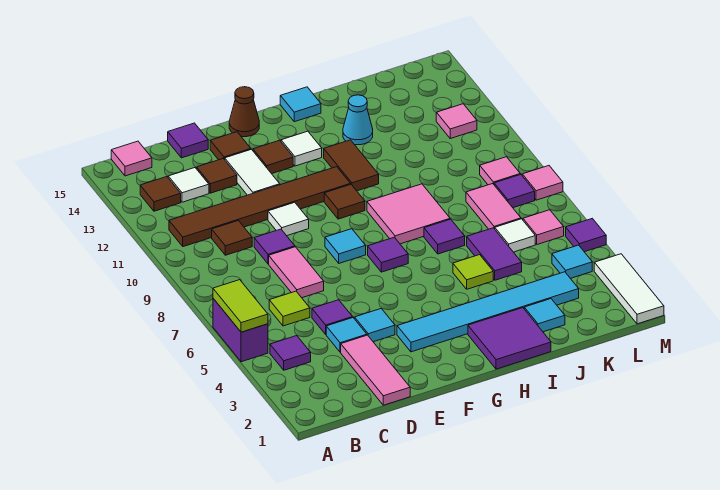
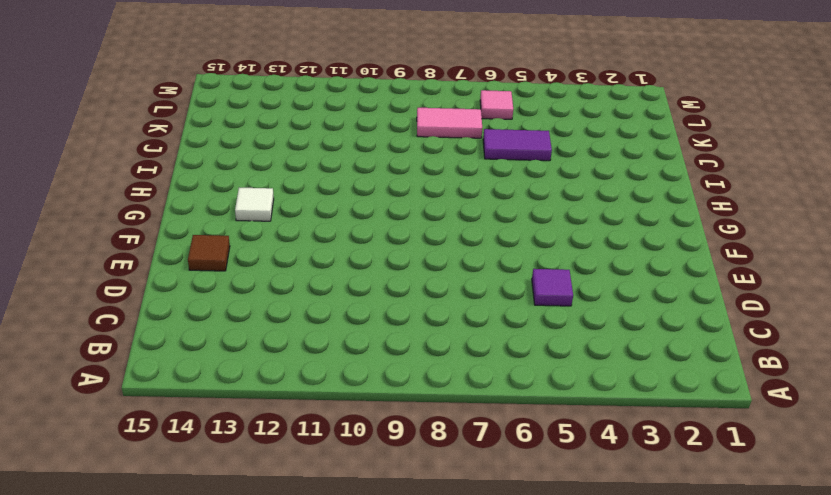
none -> purple 1x2 brick [213,299,268,362]
none -> purple 1x1 tile [270,336,311,370]
none -> brown 1x6 tile [169,167,350,247]
none -> brown 1x1 tile [140,177,181,211]

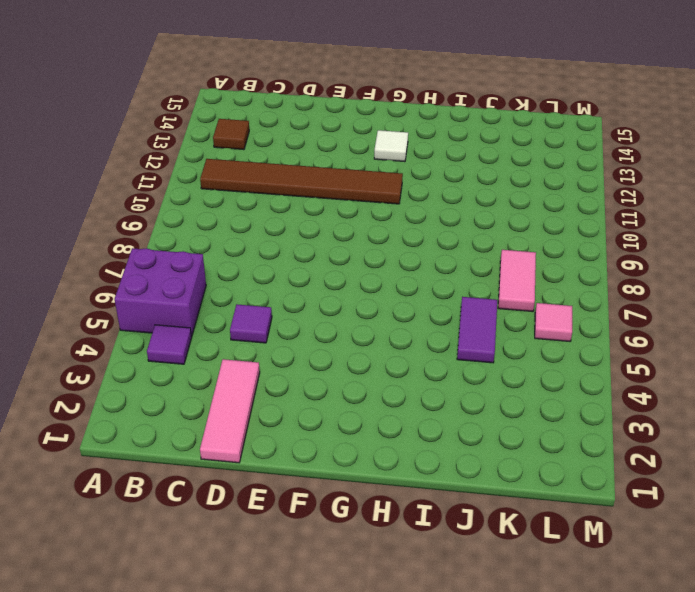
purple 2x2 brick [115,248,206,337] -> purple 1x2 brick [213,299,268,362]
none -> pink 1x1 tile [111,141,152,176]
none -> lime 1x1 tile [269,291,310,326]
none -> brown 1x1 tile [212,221,252,255]
none -> white 1x1 tile [168,168,209,202]

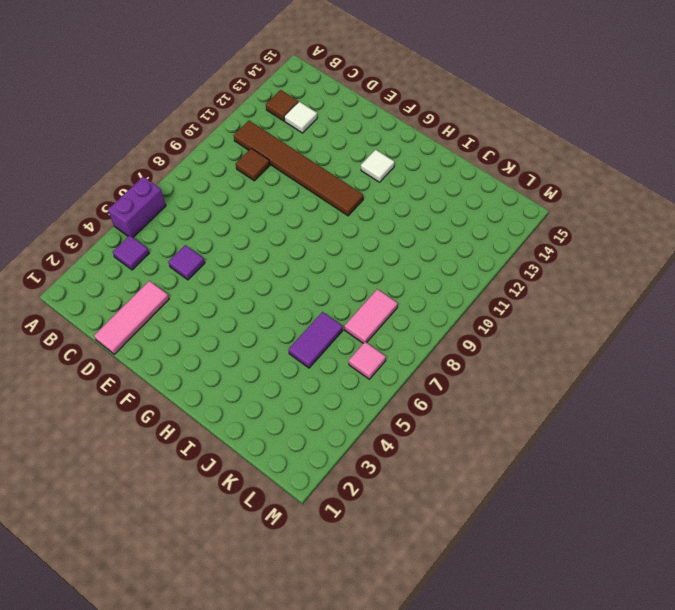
none -> pink 1x1 tile [111,141,152,176]
none -> lime 1x1 tile [269,291,310,326]
none -> cyan 1x1 tile [326,318,367,352]
none -> pink 1x2 tile [269,247,324,298]

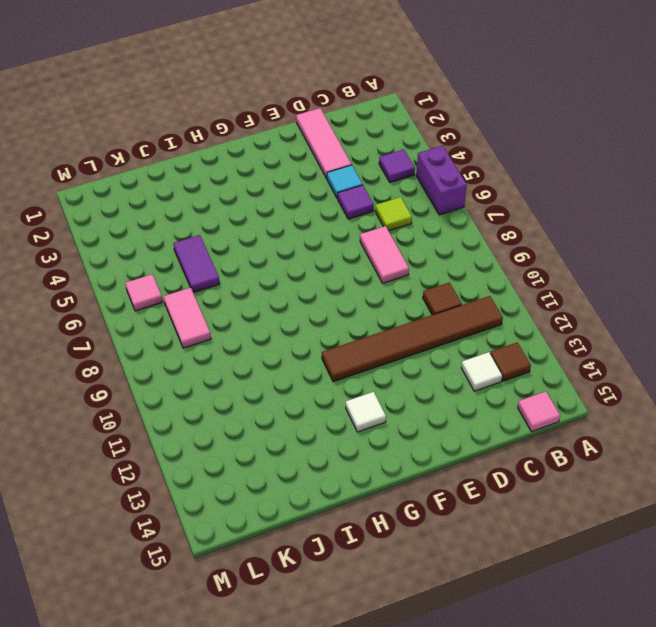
none -> purple 1x1 tile [254,229,295,264]
none -> brown 1x1 tile [197,159,237,193]
none -> purple 1x1 tile [168,123,208,158]
none -> cyan 1x1 tile [355,309,395,342]

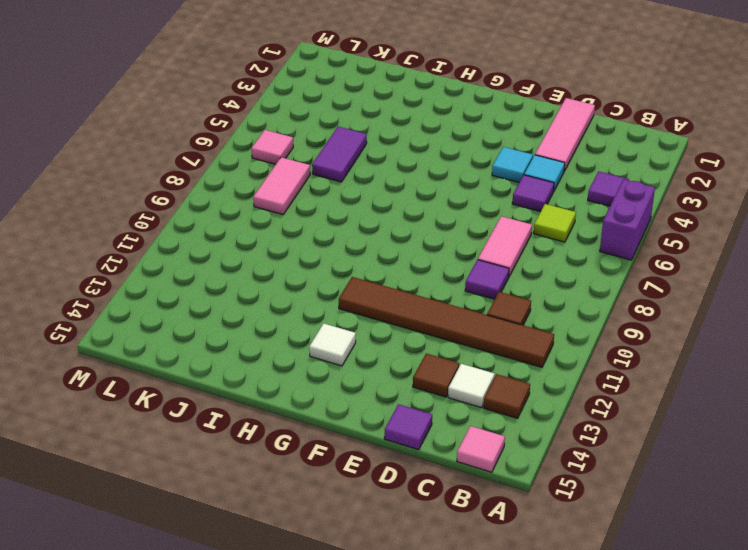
none -> white 1x1 tile [268,202,309,236]
none -> white 1x2 tile [225,149,280,195]
none -> brown 1x1 tile [210,132,251,160]
none -> cyan 1x6 tile [397,272,579,352]

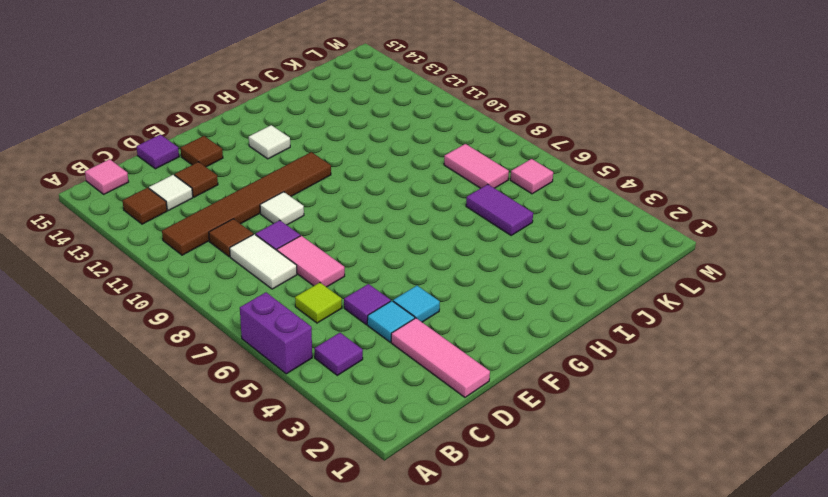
white 1x2 tile [230,234,297,289] -> white 1x2 tile moved to [225,149,280,195]
none -> cyan 1x6 tile [397,272,579,352]
none -> cyan 1x1 tile [325,229,366,263]
none -> brown 1x1 tile [253,140,293,174]
none -> brown 1x1 cone [229,87,259,137]

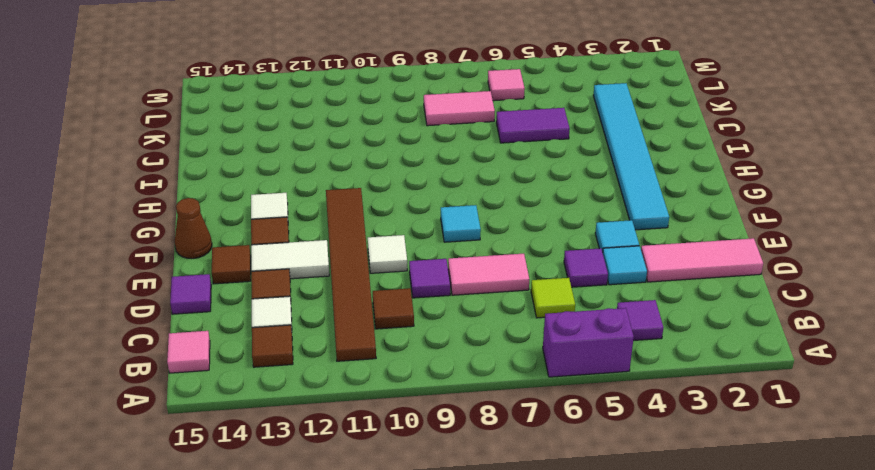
none -> purple 1x1 tile [368,237,408,272]
none -> brown 1x1 tile [324,184,365,219]
none -> purple 2x2 tile [468,308,551,369]
none -> pink 2x2 tile [367,184,450,244]

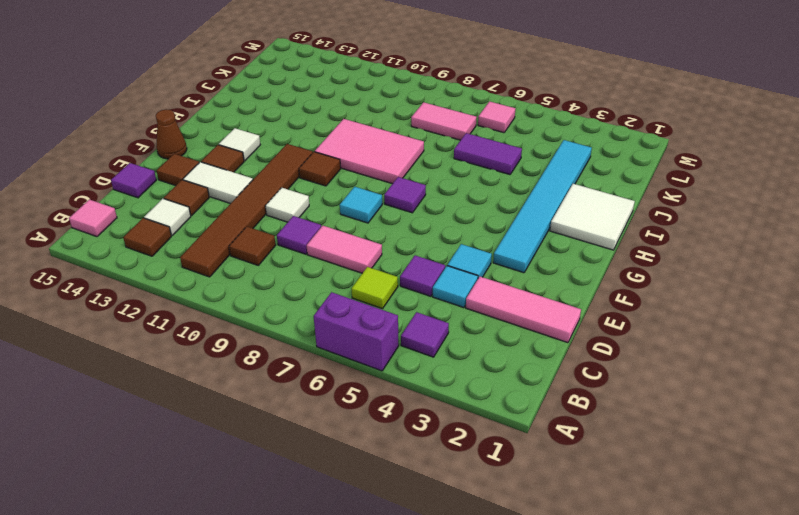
white 2x2 tile [550,184,635,250] -> purple 2x2 tile [468,308,551,369]
pink 2x3 tile [315,119,424,184] -> pink 2x2 tile [367,184,450,244]
none -> brown 1x2 tile [324,140,379,191]
none -> cyan 1x1 tile [280,87,321,122]
none -> lime 1x1 tile [453,255,493,289]
none -> purple 1x1 tile [424,219,465,254]

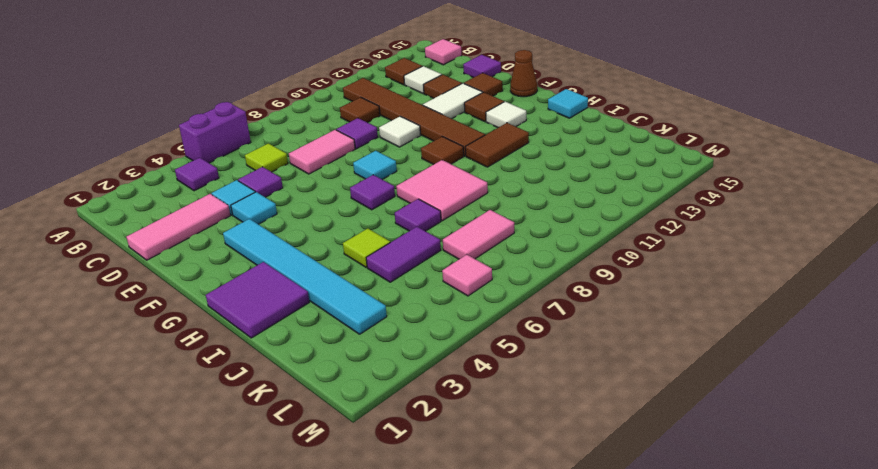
none -> cyan 1x1 cone [343,95,373,145]
none -> cyan 1x1 tile [524,299,565,332]
none -> white 1x1 tile [495,219,535,252]
none -> cyan 1x1 tile [552,245,592,279]

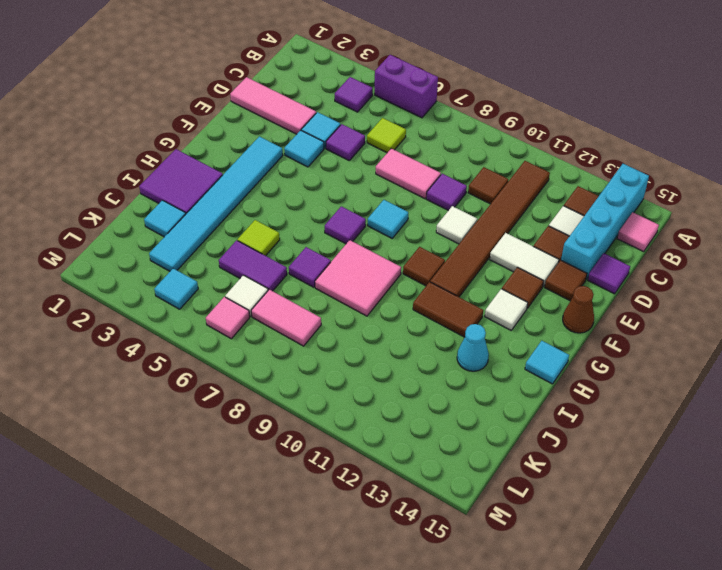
cyan 1x4 brick [561,164,649,279] -> none
none -> purple 1x1 tile [494,174,535,208]
none -> pink 1x1 tile [480,157,520,185]
none -> pink 1x1 tile [436,104,477,138]
none -> white 1x3 tile [594,254,664,324]

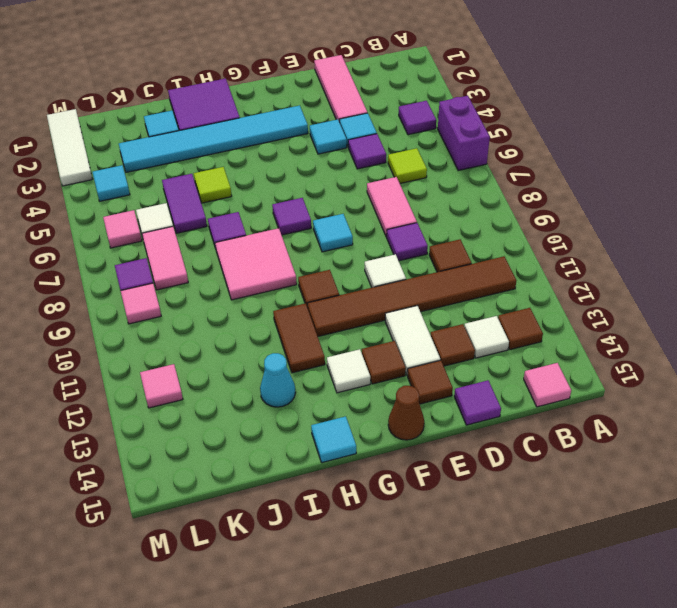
none -> purple 1x1 tile [566,218,606,252]
none -> pink 1x1 tile [522,166,563,200]
none -> lime 1x2 tile [213,280,268,332]

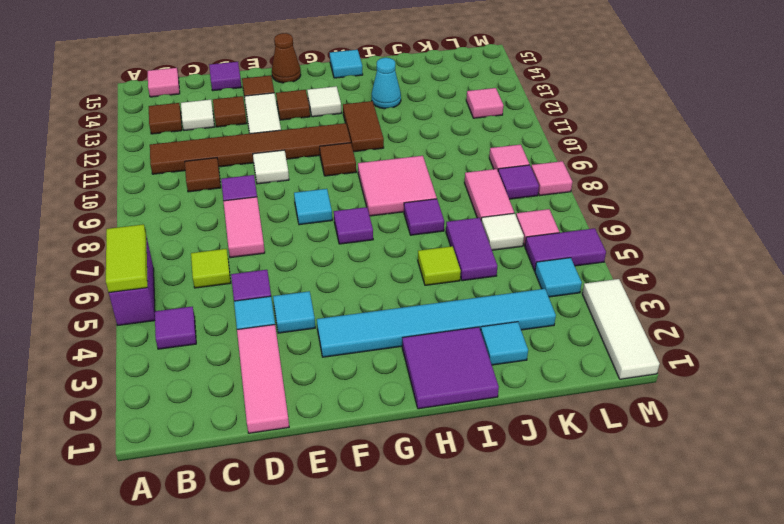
purple 1x2 tile [525,228,606,271] -> purple 1x1 tile [566,218,606,252]

